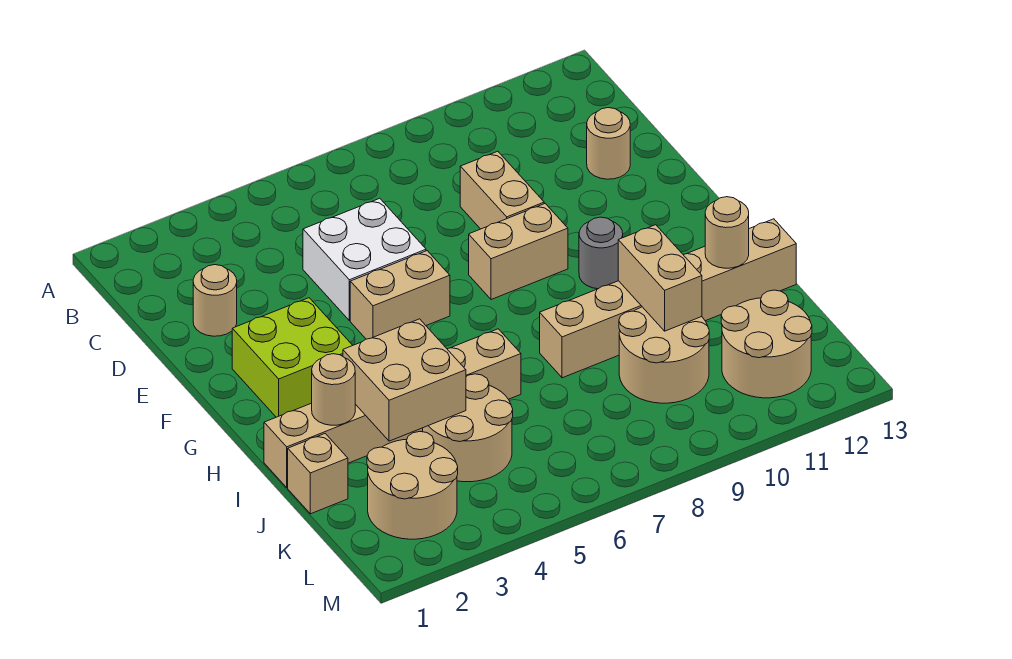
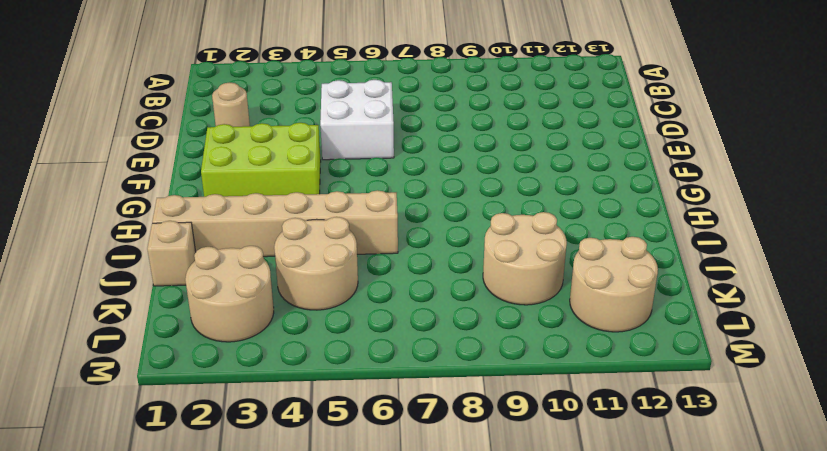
lime 2x3 brick [201,123,321,197] -> lime 2x2 brick [232,298,353,417]
none -> tan 1x2 brick [460,151,544,229]
none -> tan 1x1 round brick [587,108,630,179]
none -> tan 1x2 brick [350,251,450,339]

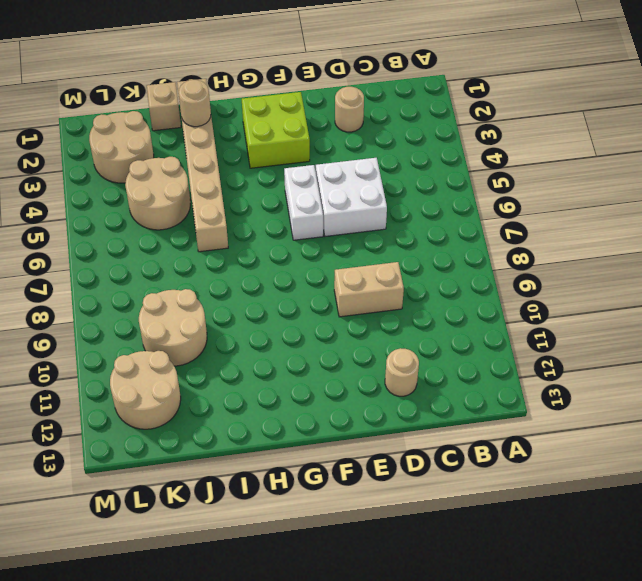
white 1x2 brick [284,165,323,240] -> tan 1x2 brick [350,251,450,339]
none -> tan 1x2 brick [469,204,568,300]
none -> grey 1x1 round brick [579,217,623,289]
none -> tan 1x6 brick [540,219,796,378]

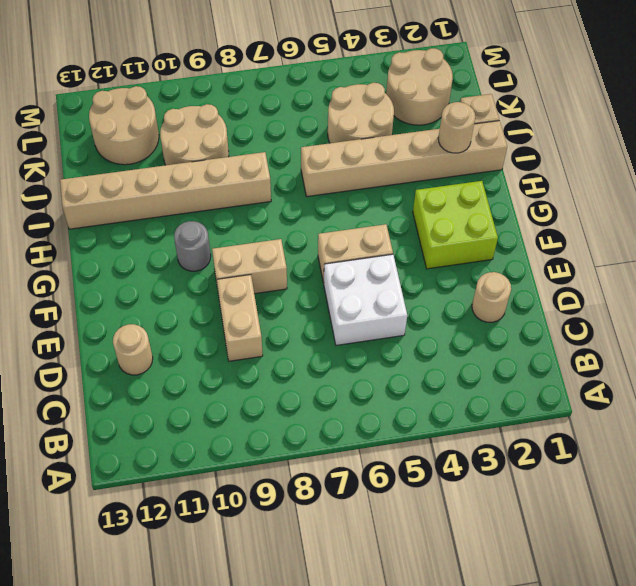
none -> tan 2x2 brick [343,319,466,441]
none -> tan 1x2 brick [618,225,702,331]
none -> tan 1x1 round brick [705,197,749,268]

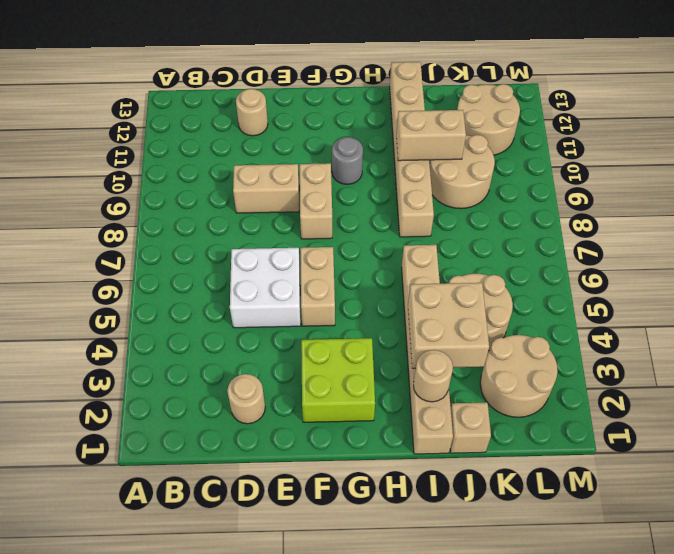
none -> tan 1x1 round brick [705,197,749,268]

